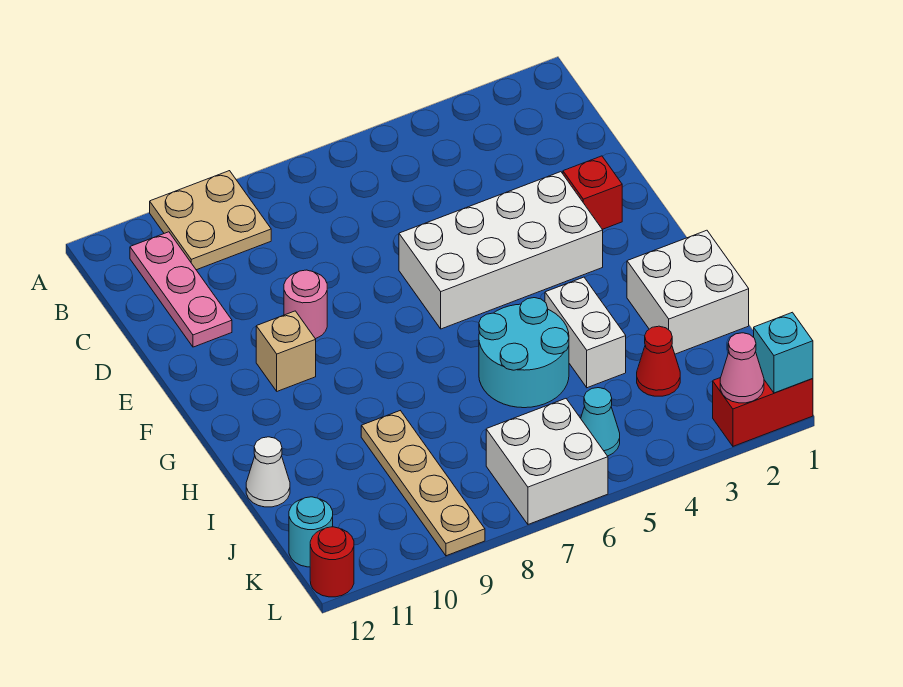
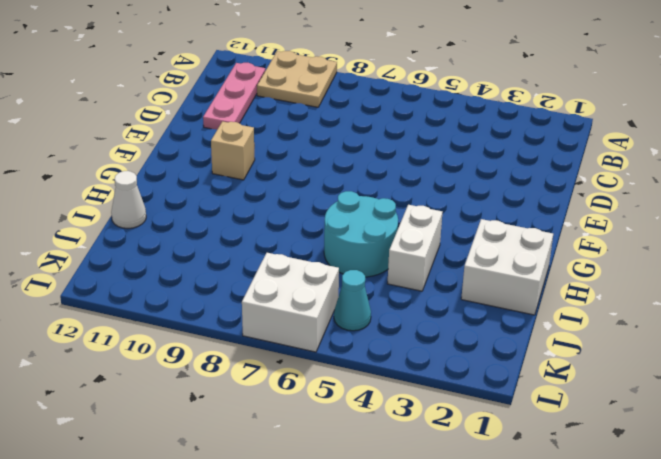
none -> red 1x1 brick [563,156,622,229]
none -> white 2x4 brick [399,172,603,329]
none -> pink 1x1 round brick [284,270,327,339]

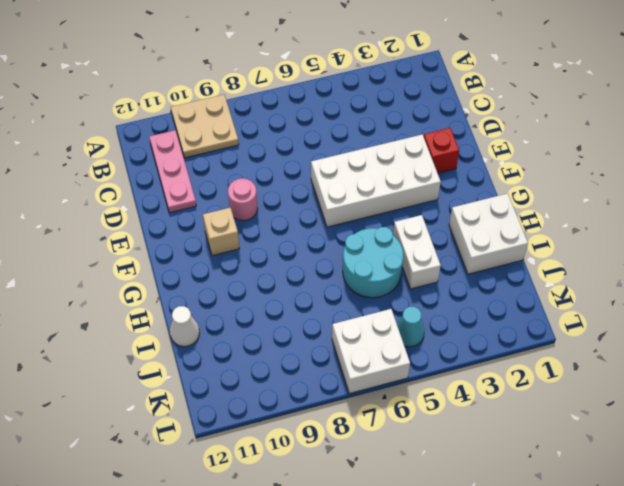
none -> tan 1x4 plate [361,411,485,556]
none -> red 1x1 cone [637,326,680,396]
none -> cyan 1x1 round brick [289,497,333,567]

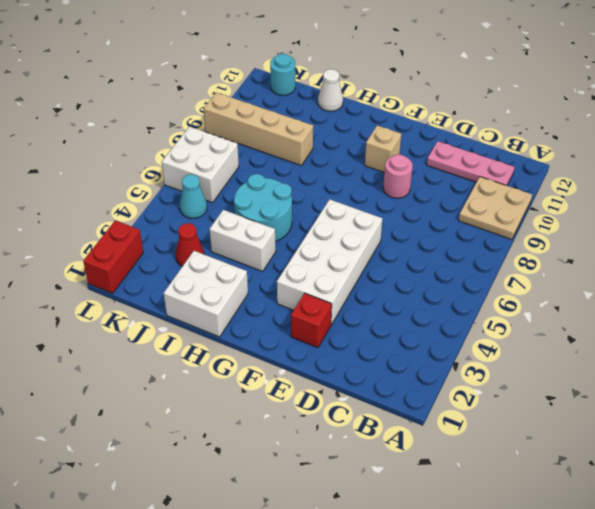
tan 1x4 brick [204,92,313,165] -> tan 1x4 plate [361,411,485,556]
none -> red 1x1 round brick [310,527,354,597]
none -> cyan 1x1 brick [754,312,813,393]
none -> pink 1x1 cone [720,333,764,403]

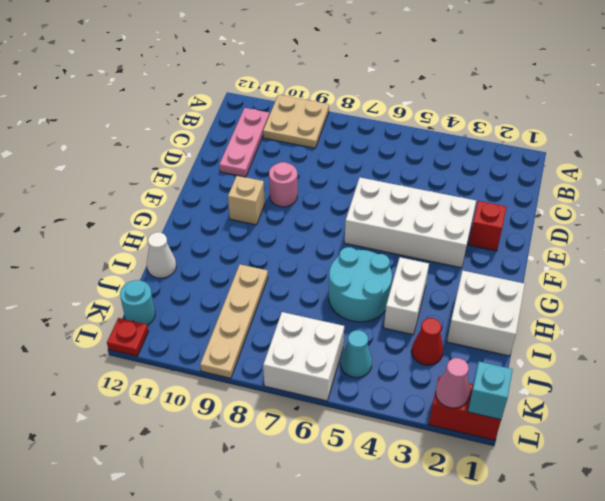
red 1x1 plate [107,318,148,356] -> red 1x1 round brick [310,527,354,597]

